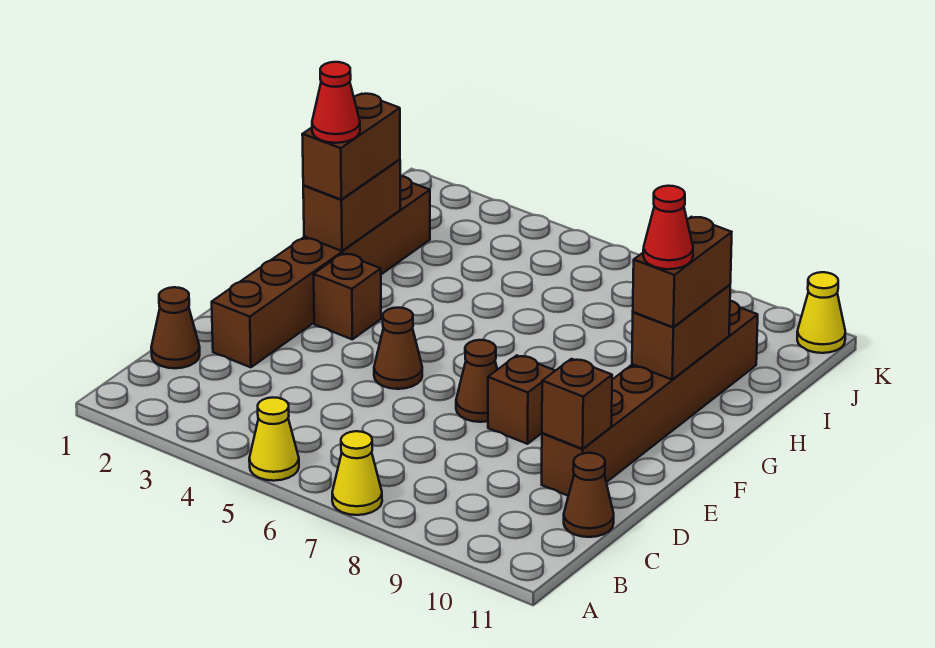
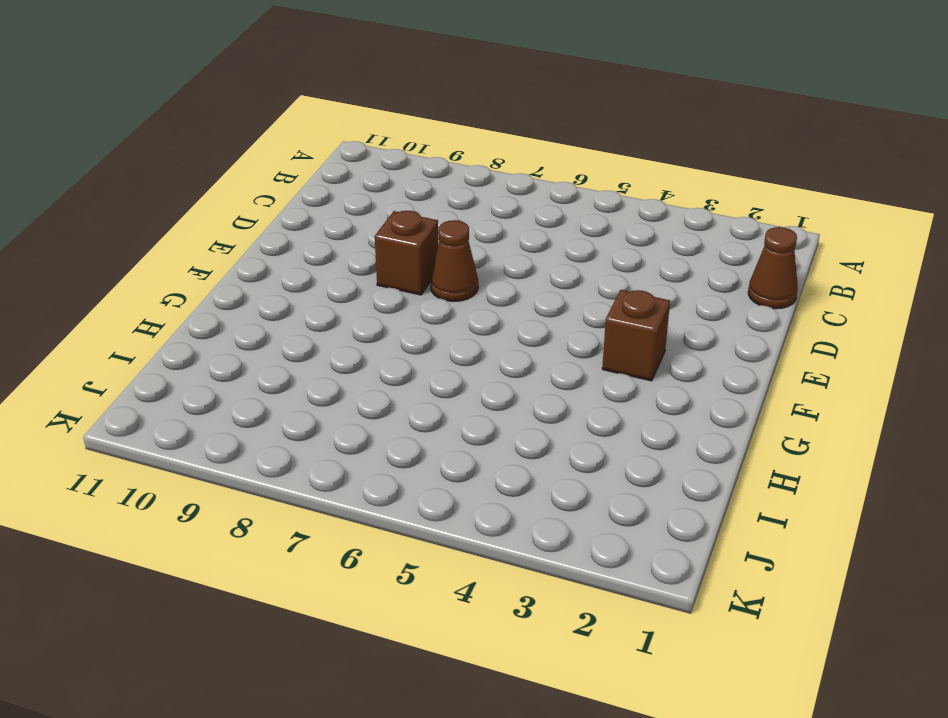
none -> yellow 1x1 cone [249,397,299,481]
none -> yellow 1x1 cone [332,431,382,515]
none -> brown 1x1 cone [564,453,614,537]

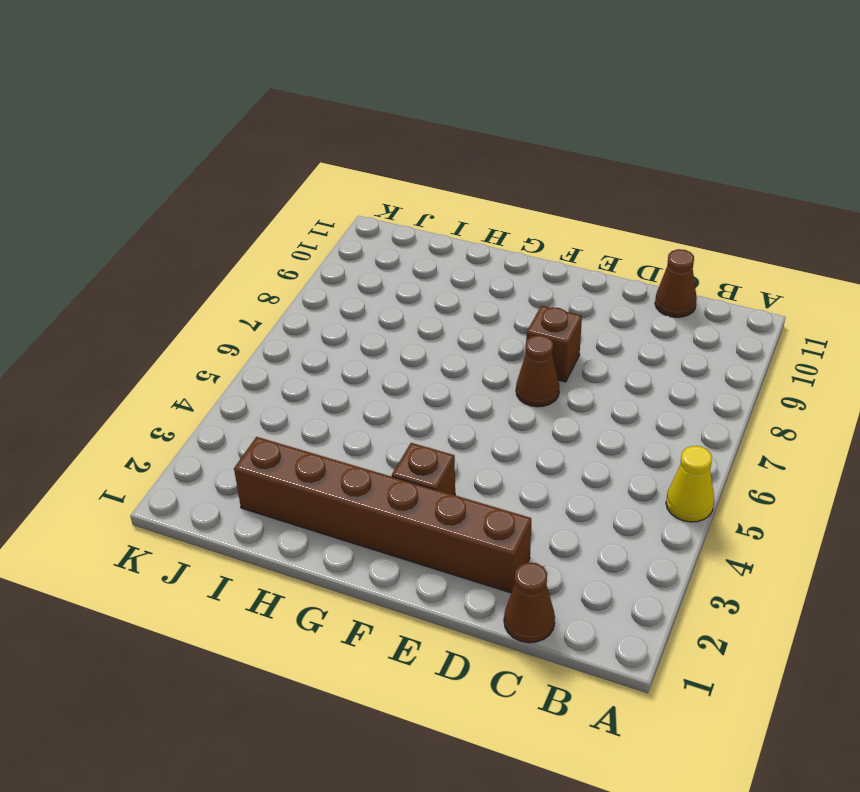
none -> yellow 1x1 cone [332,431,382,515]
none -> brown 1x6 brick [542,301,758,496]
none -> brown 1x1 cone [374,308,422,389]

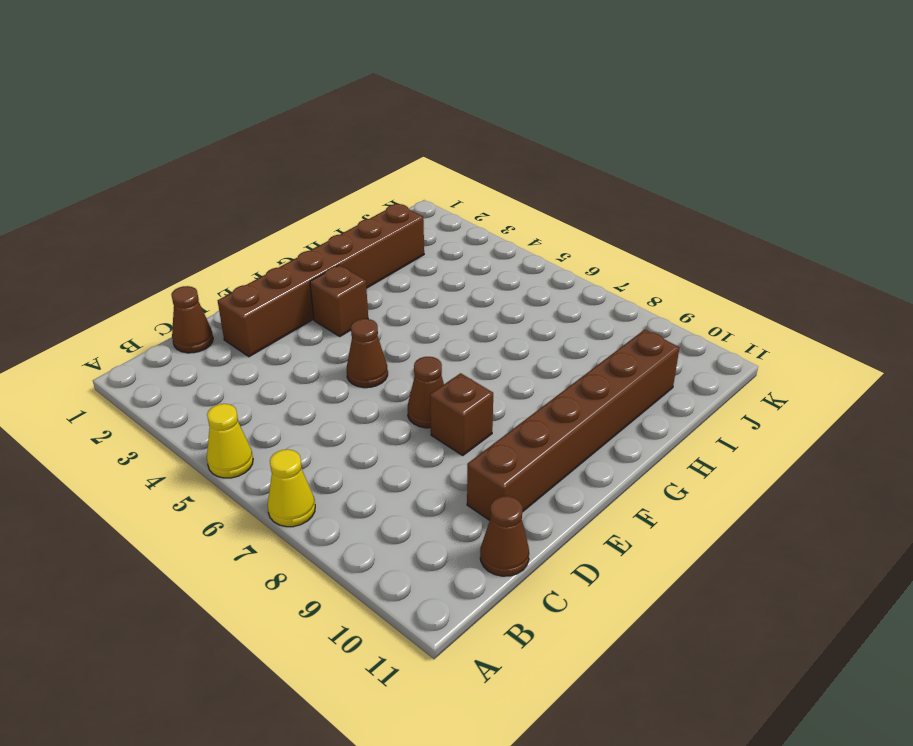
none -> yellow 1x1 cone [797,272,845,353]
none -> brown 1x1 brick [542,359,612,449]
none -> brown 1x2 brick [303,159,400,251]

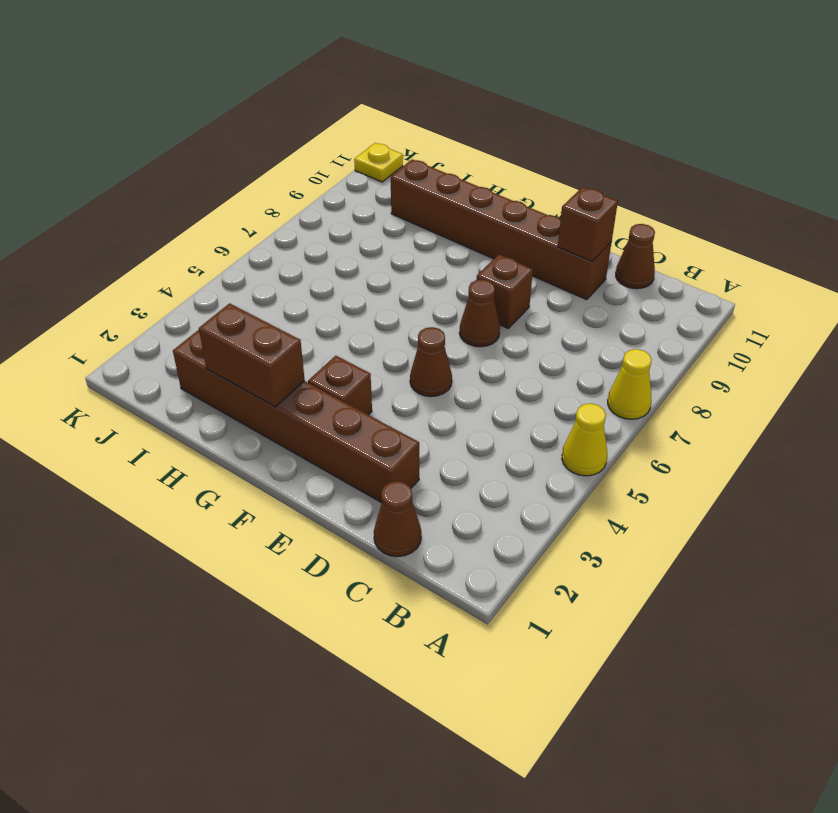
yellow 1x1 plate [354,143,403,182] -> yellow 1x1 cone [797,272,845,353]
none -> brown 1x2 brick [632,285,730,380]
none -> brown 1x2 brick [302,94,400,199]
none -> brown 1x2 brick [633,217,732,327]

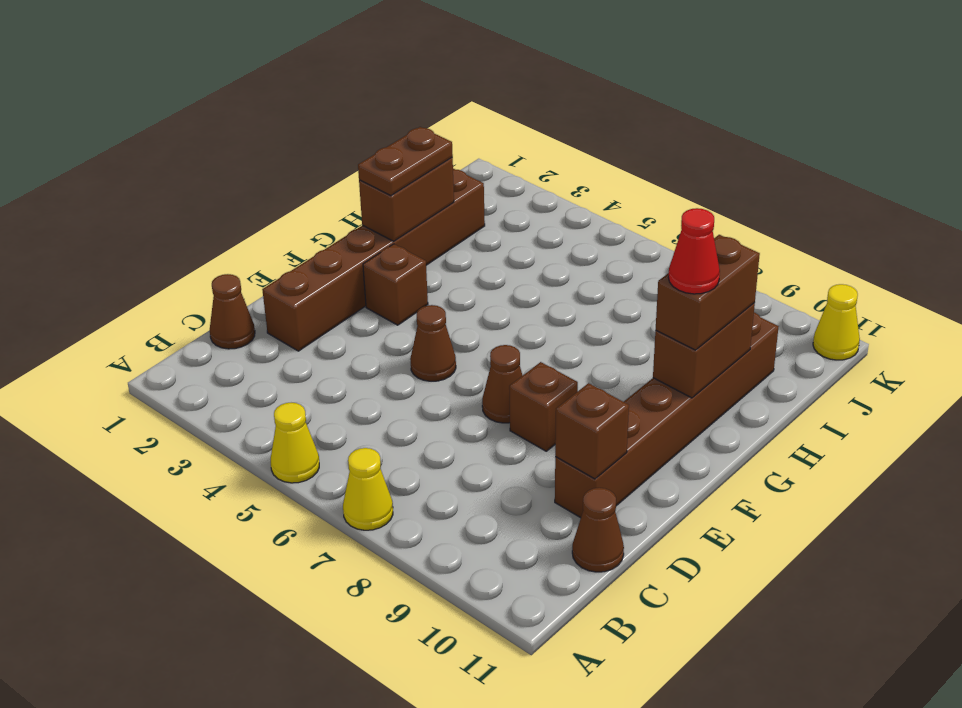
brown 1x2 plate [358,127,453,196] -> brown 1x2 brick [302,94,400,199]
none -> red 1x1 cone [312,62,360,143]

